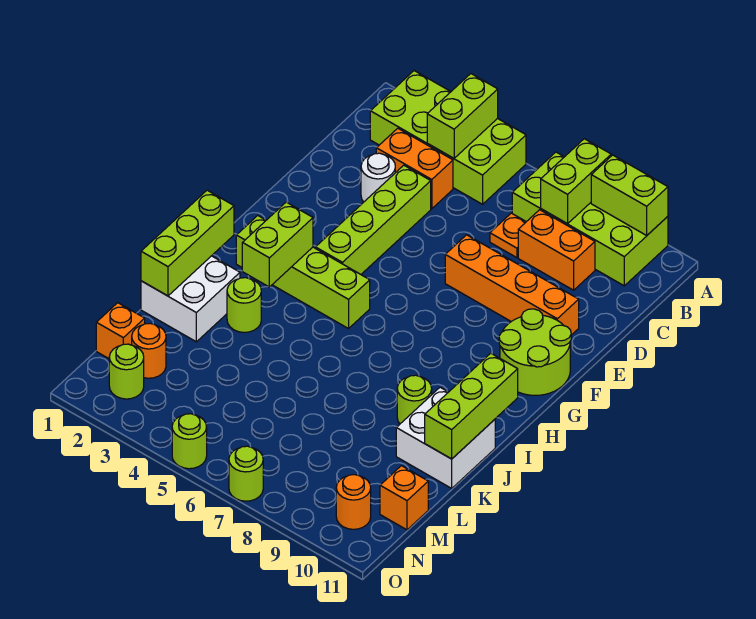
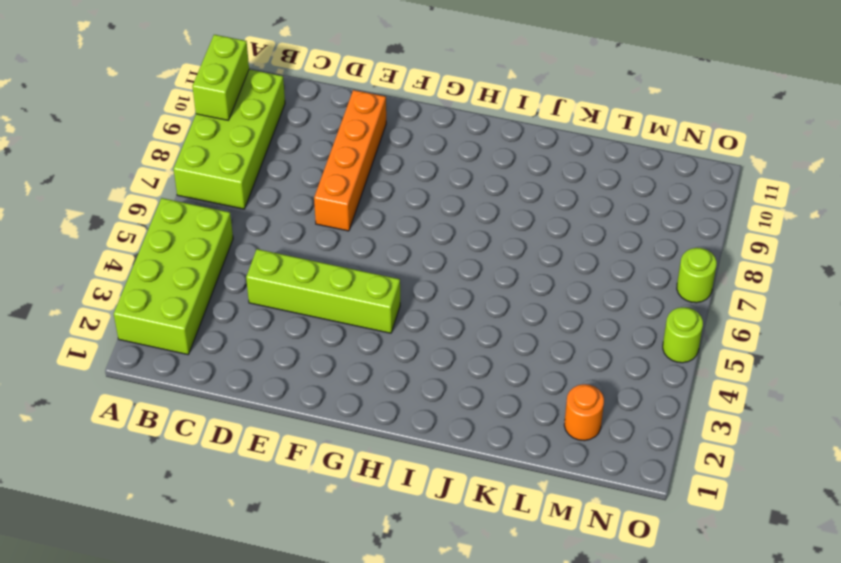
none -> orange 1x2 brick [376,128,453,209]
none -> orange 1x1 plate [490,213,526,258]
none -> orange 1x2 brick [518,210,595,290]

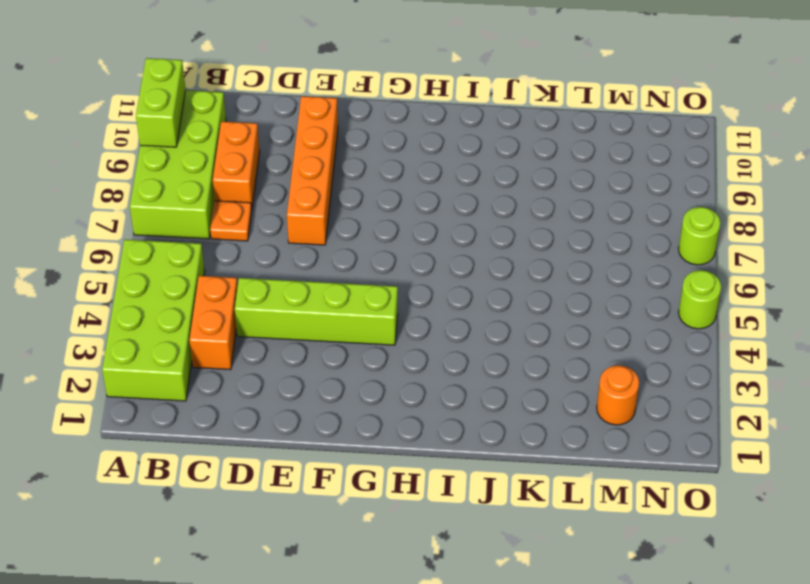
none -> white 1x1 round brick [361,153,395,202]
none -> lime 2x2 round brick [499,309,571,395]
none -> lime 1x4 brick [236,216,370,329]

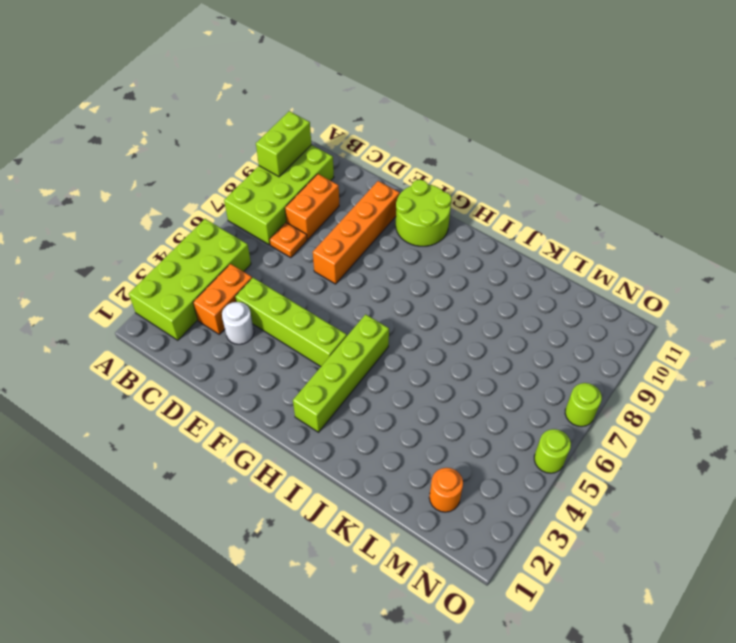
none -> white 2x2 brick [141,256,240,342]
none -> lime 1x1 round brick [227,278,261,333]
none -> lime 1x1 round brick [397,375,432,424]

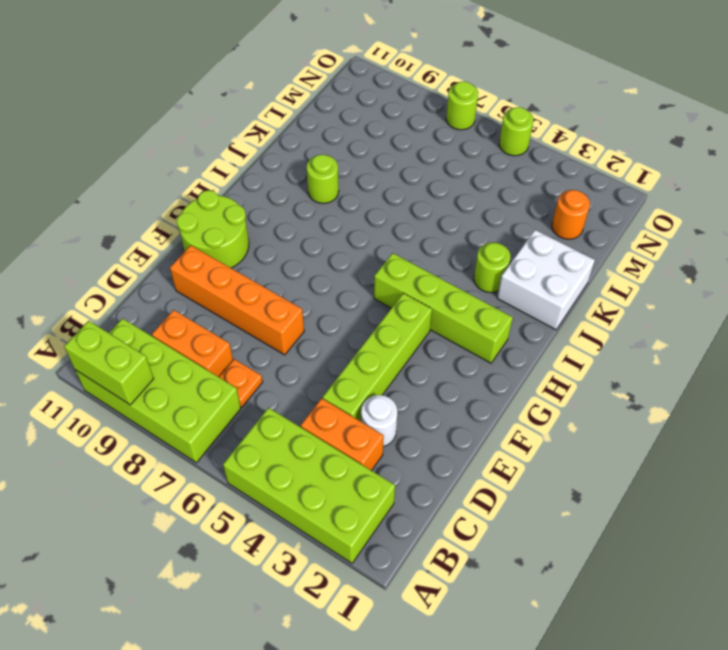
none -> white 2x2 brick [396,387,495,488]
none -> orange 1x1 brick [96,303,145,359]
none -> orange 1x1 brick [380,466,428,530]

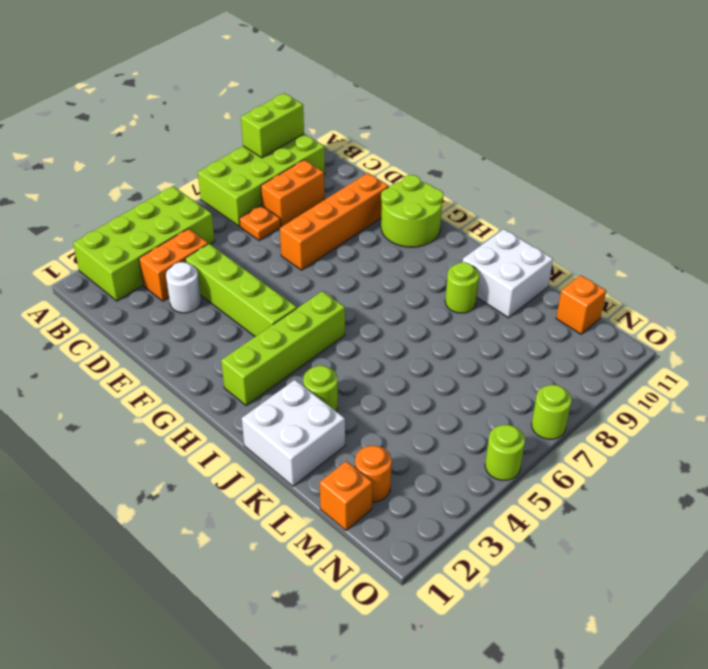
none -> lime 1x1 round brick [109,344,144,399]
none -> orange 1x1 round brick [336,475,371,529]
none -> lime 1x2 brick [427,74,498,158]

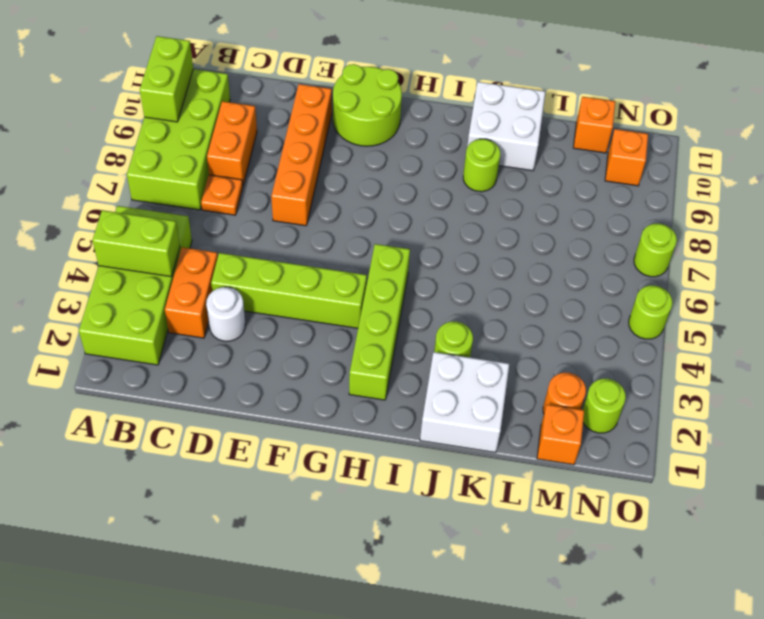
orange 1x1 brick [605,129,648,186] -> orange 1x1 round brick [336,475,371,529]
none -> lime 1x2 brick [541,139,611,224]
none -> lime 1x2 brick [242,202,313,287]
none -> lime 1x3 brick [141,190,234,296]

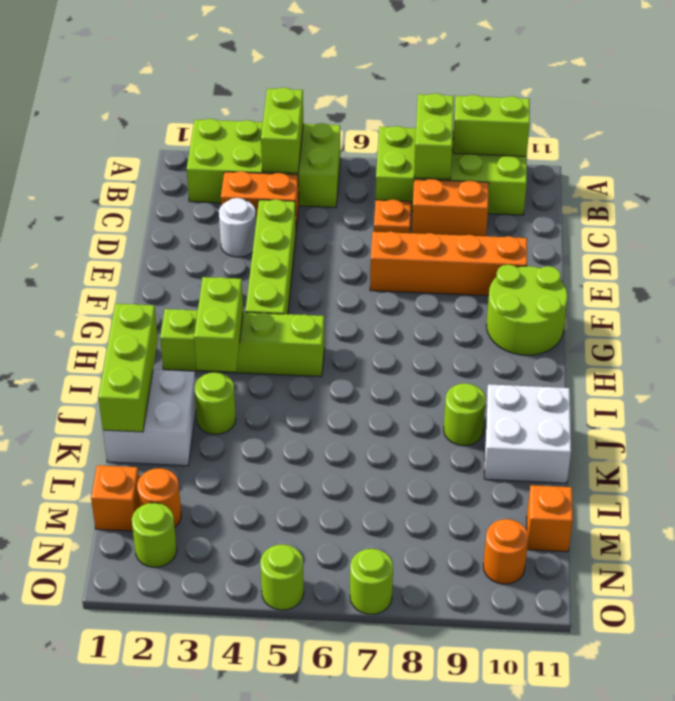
none -> lime 1x3 brick [425,353,518,459]

